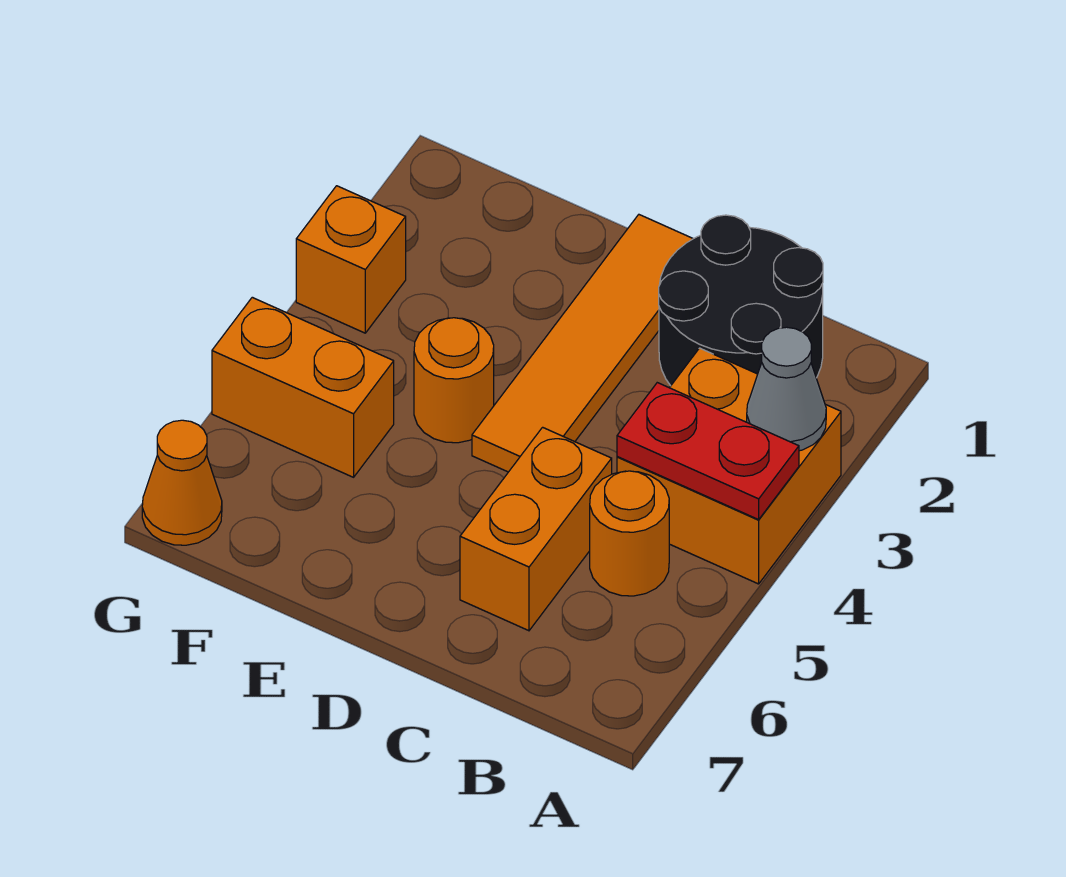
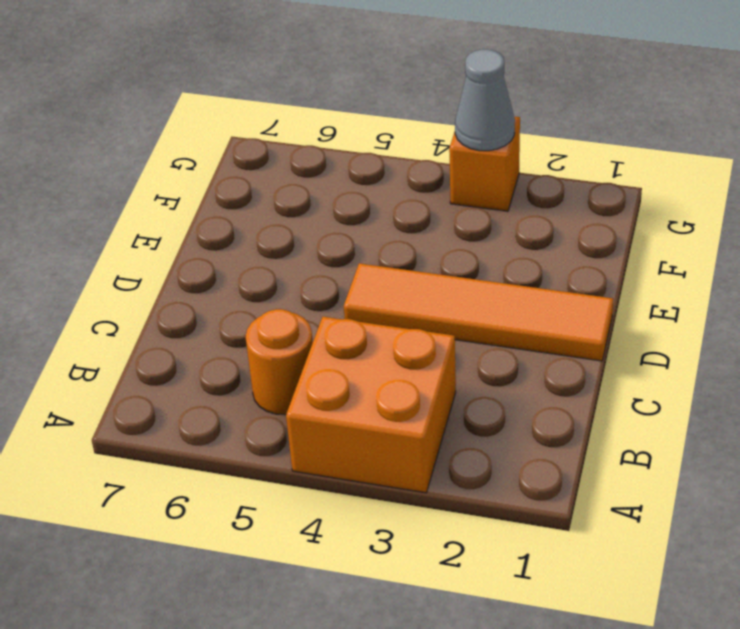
grey 1x1 cone [455,49,515,151] -> grey 1x1 cone moved to [747,327,826,451]
none -> black 2x2 round brick [659,215,823,386]
none -> orange 1x2 brick [460,427,612,631]

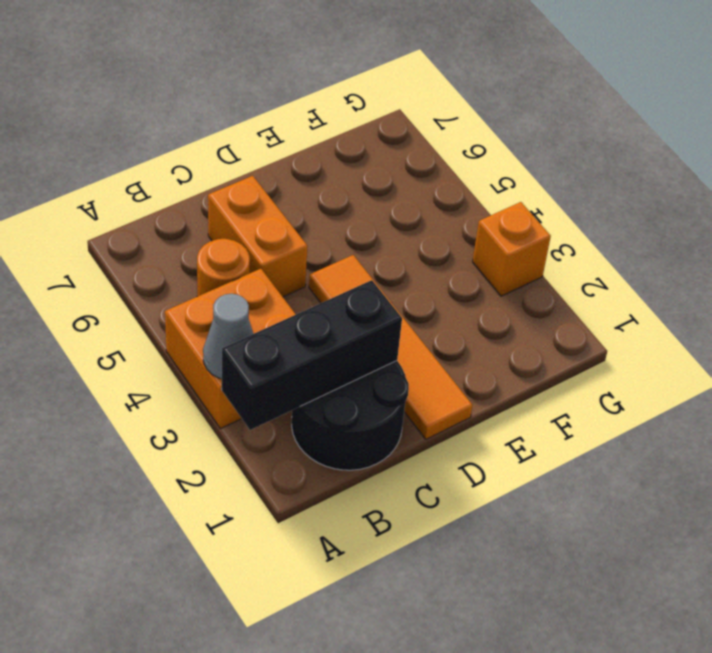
black 1x3 brick [222,280,402,430] -> none
none -> orange 1x1 round brick [414,318,494,443]
none -> orange 1x2 brick [212,297,394,477]

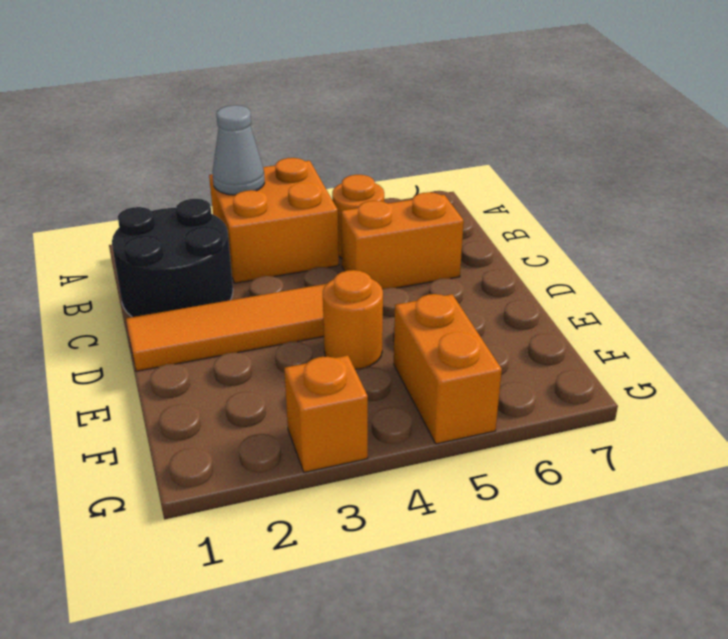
none -> orange 1x1 cone [142,420,222,545]
none -> red 1x2 plate [617,383,799,520]

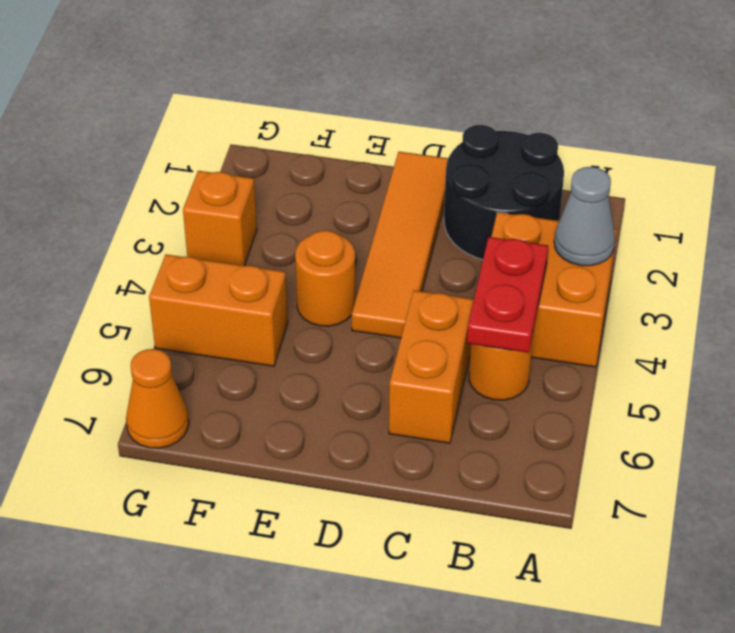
red 1x2 plate [467,237,548,353] -> red 1x2 plate turned to [617,383,799,520]

